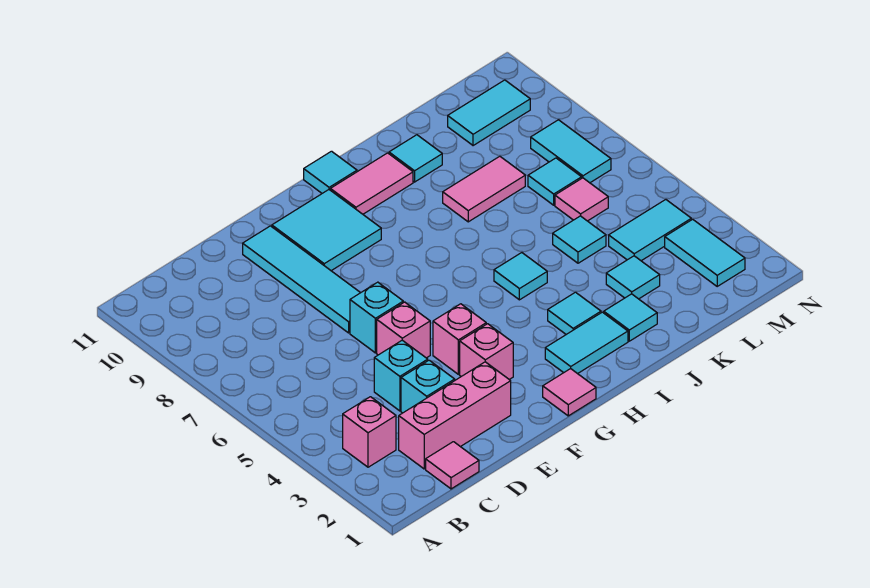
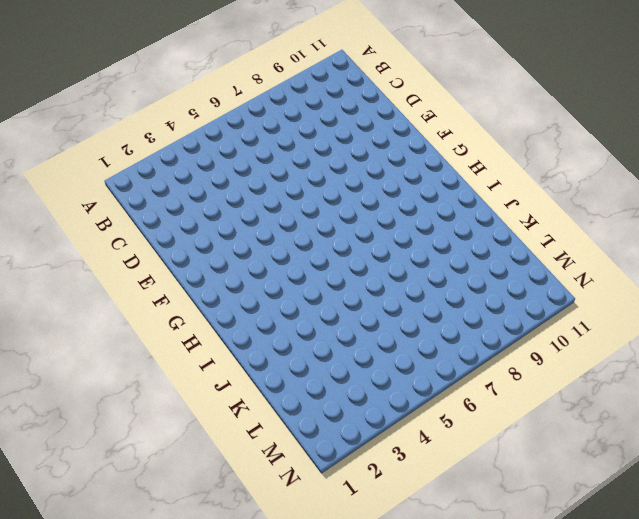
none -> pink 1x1 brick [343,397,396,467]
none -> pink 1x1 tile [426,442,479,489]
none -> pink 1x3 brick [399,362,511,469]

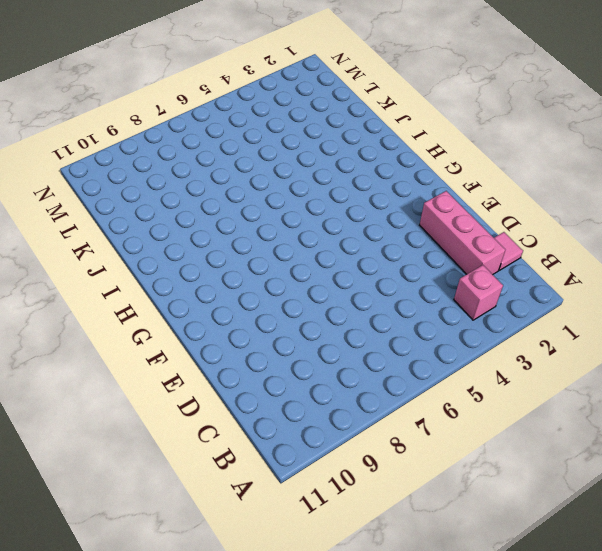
none -> cyan 1x1 brick [401,360,455,413]
none -> cyan 1x1 brick [374,340,428,411]
none -> pink 1x1 brick [377,302,430,358]

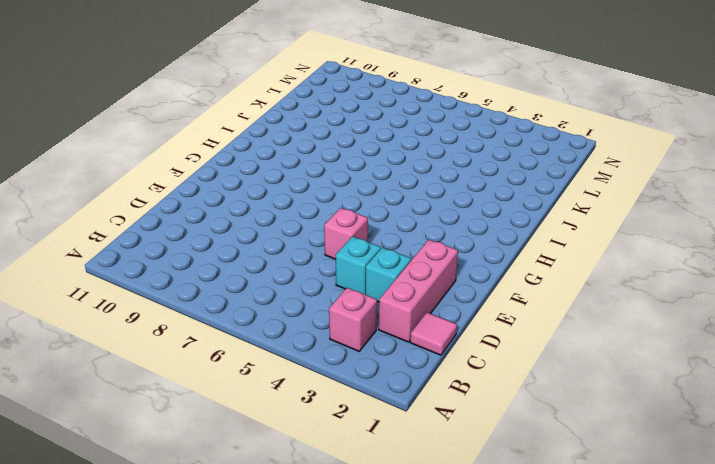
none -> cyan 1x1 brick [350,282,403,353]
none -> cyan 1x4 tile [243,226,360,333]
none -> pink 1x1 brick [460,324,513,380]

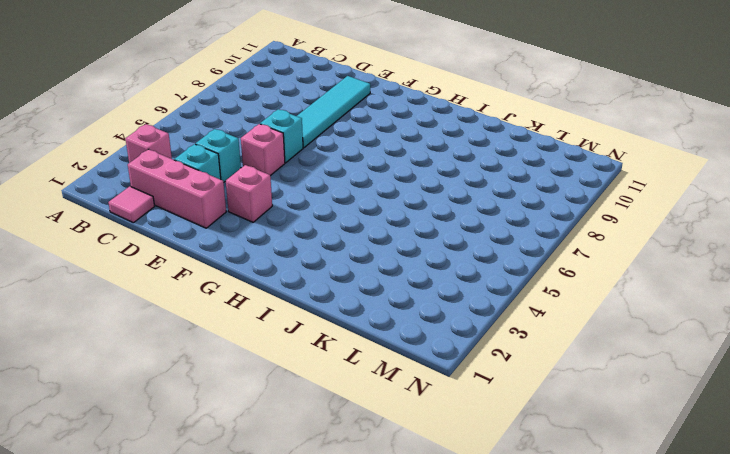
none -> pink 1x1 brick [433,304,486,374]
none -> cyan 2x2 tile [272,190,381,271]
none -> pink 1x1 tile [543,369,596,416]

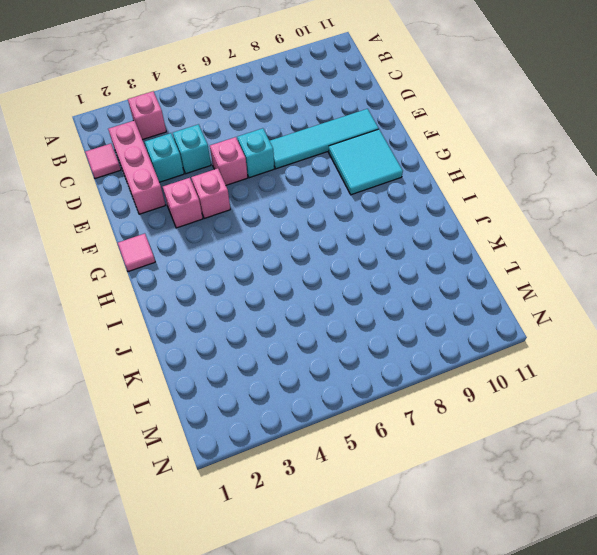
none -> cyan 1x2 tile [545,312,628,374]
none -> pink 1x2 tile [330,153,413,214]
none -> cyan 1x1 tile [304,151,357,193]

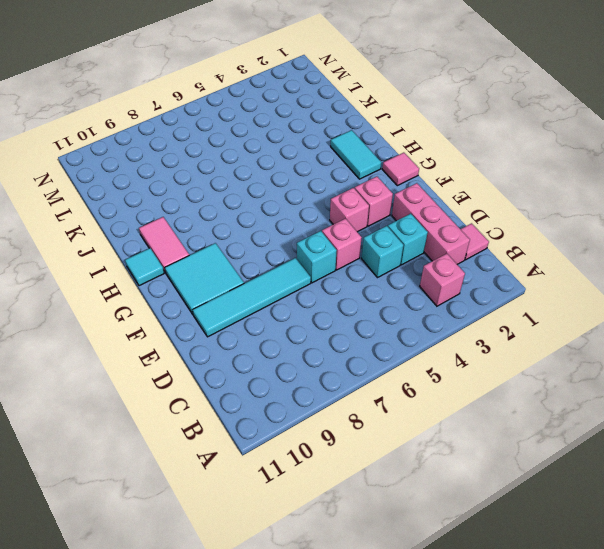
none -> cyan 1x1 tile [548,292,601,334]
none -> cyan 1x1 tile [494,253,547,300]
none -> cyan 1x1 tile [604,294,657,341]

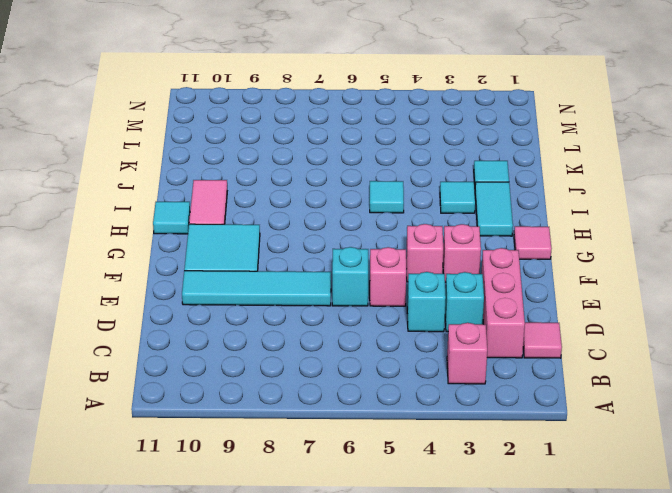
none -> pink 1x2 tile [443,156,525,222]
none -> cyan 1x1 tile [389,135,442,182]
none -> cyan 1x1 tile [606,256,660,299]

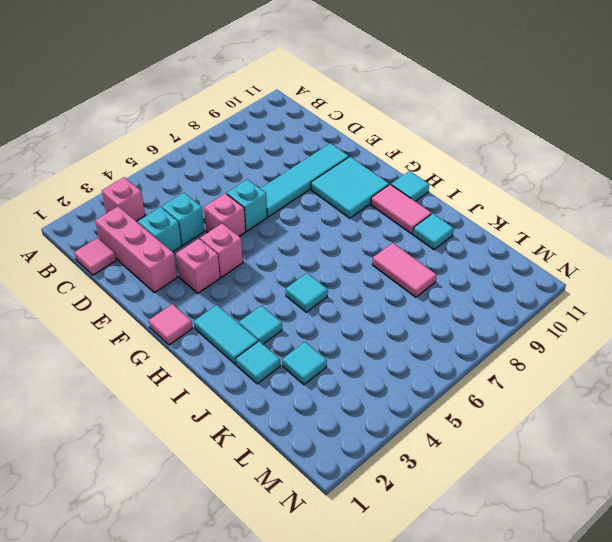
none -> cyan 1x1 tile [553,216,606,263]
none -> cyan 1x2 tile [609,200,691,261]
none -> pink 1x1 tile [555,178,608,221]

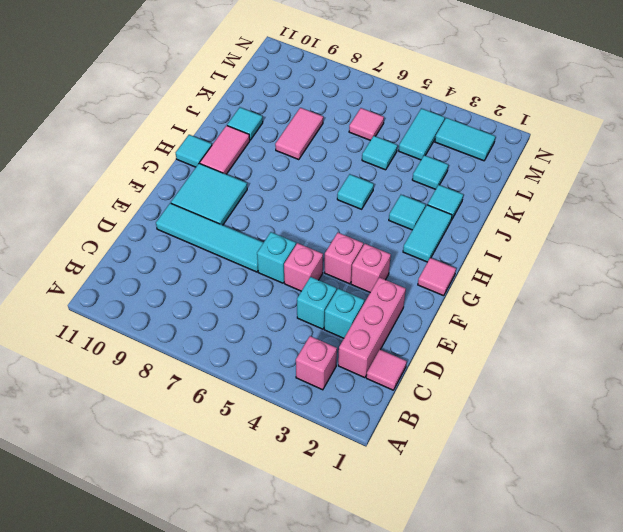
none -> cyan 1x1 tile [528,158,582,205]
none -> cyan 1x2 tile [448,80,530,146]
none -> cyan 1x2 tile [531,120,611,183]

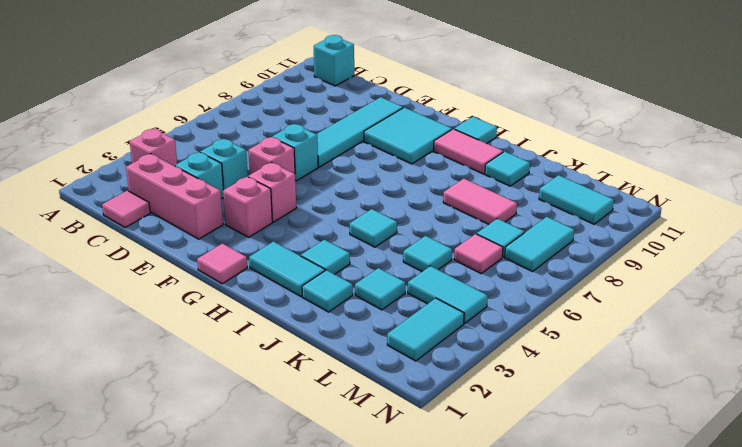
cyan 1x1 brick [314,35,354,86] -> none

